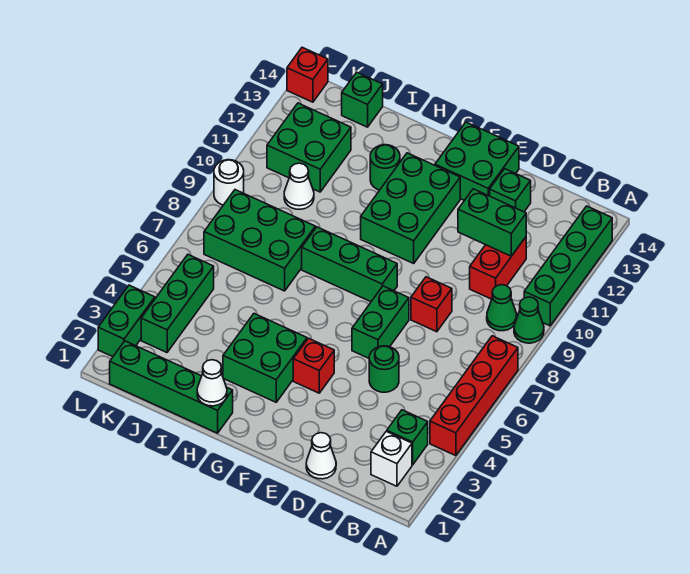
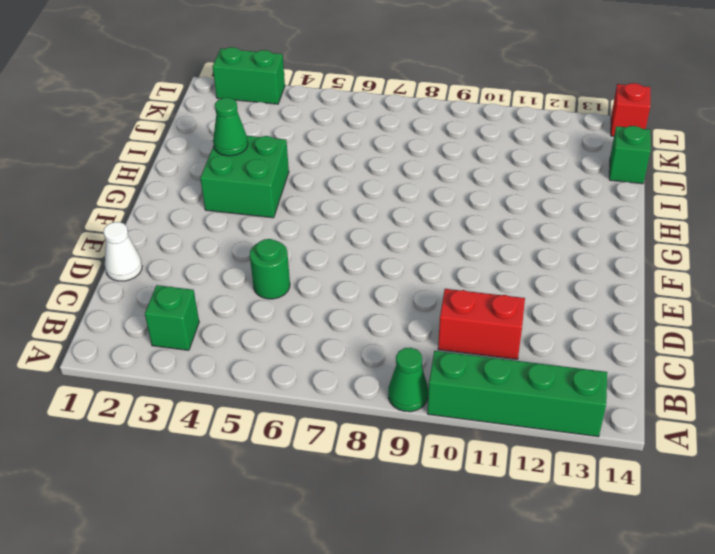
green 1x1 cone [213,98,248,156] -> green 1x1 cone moved to [487,285,517,331]
none -> red 1x4 brick [430,336,518,456]
none -> white 1x1 brick [371,431,412,486]
none -> red 1x1 brick [411,277,452,332]

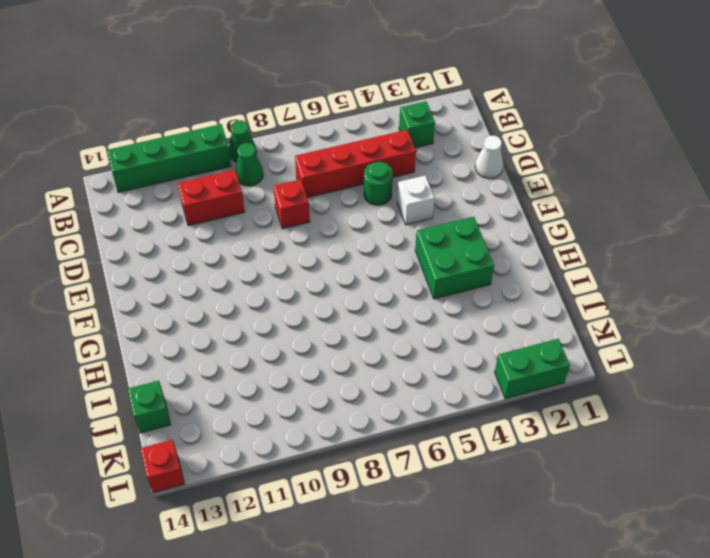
red 1x4 brick [295,130,416,198] -> red 1x4 brick moved to [430,336,518,456]
white 1x1 brick [397,175,435,225] -> white 1x1 brick moved to [371,431,412,486]
none -> green 1x1 brick [490,169,531,212]
none -> green 1x2 brick [352,286,409,358]
none -> green 2x2 brick [435,122,519,200]

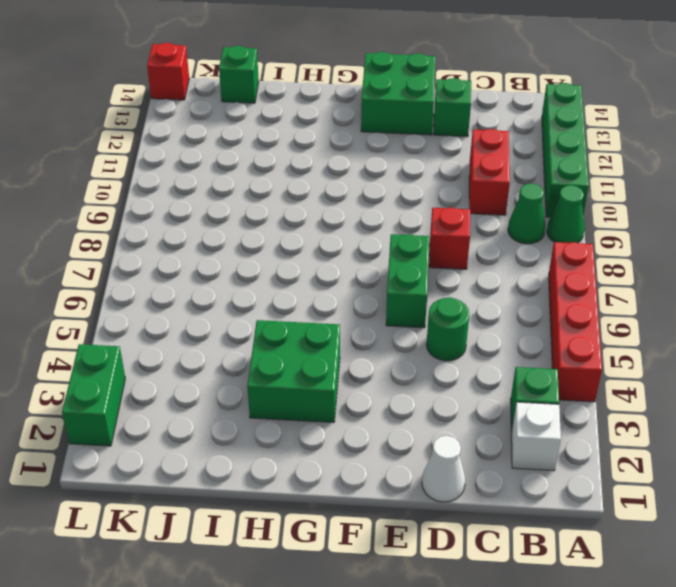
none -> red 1x1 brick [293,338,334,393]
none -> green 1x3 brick [302,227,397,302]
none -> green 2x3 brick [361,153,460,263]

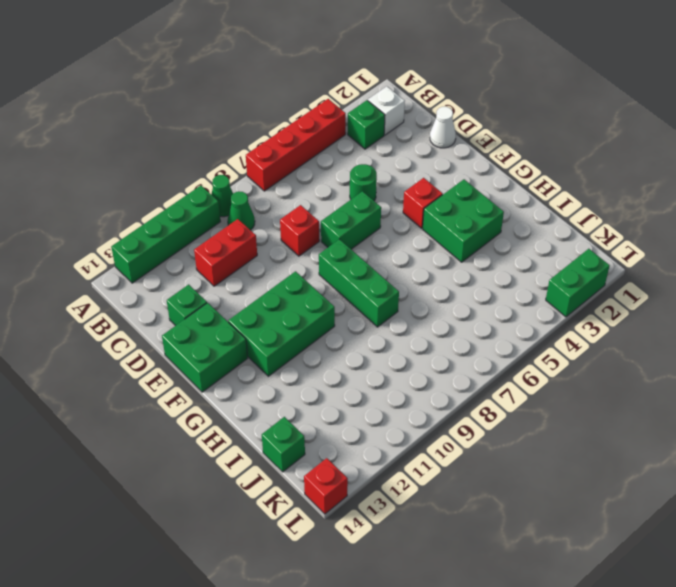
none -> green 1x4 brick [110,341,233,433]
none -> green 1x1 round brick [370,145,400,190]
none -> green 2x3 brick [204,190,315,291]

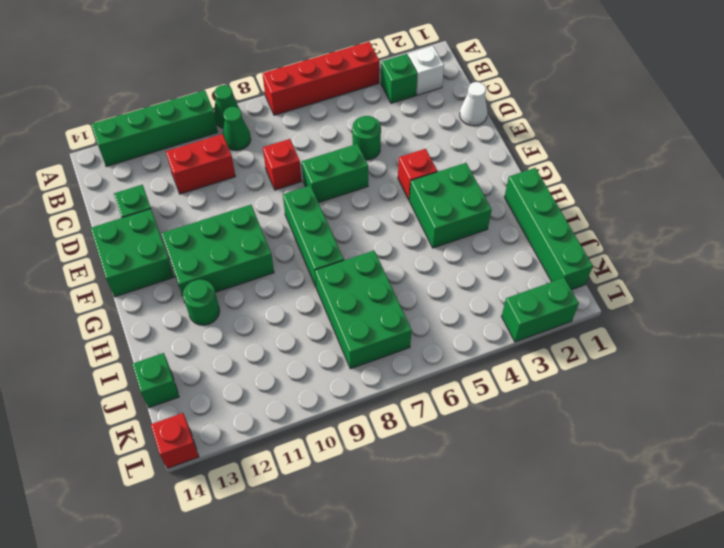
none -> white 1x1 cone [284,163,314,209]
none -> green 2x2 brick [267,103,351,192]
none -> green 1x3 brick [141,255,214,352]

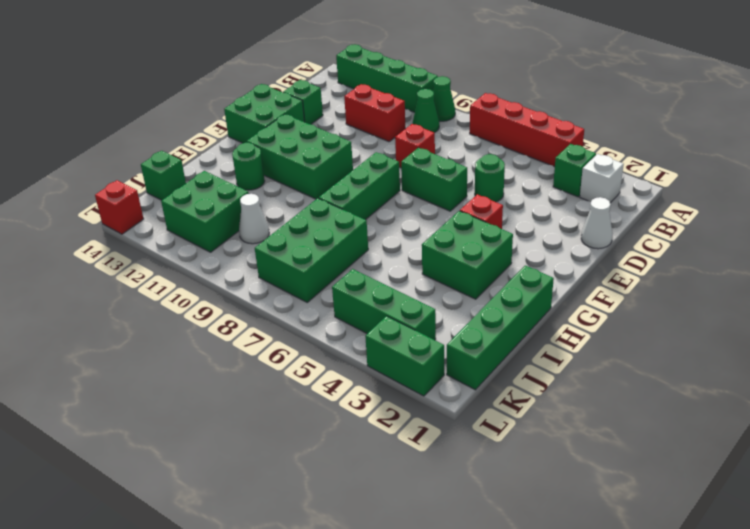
none -> white 1x1 round brick [214,160,244,205]
none -> green 1x2 brick [458,189,526,256]
none -> white 1x1 cone [197,360,227,406]

